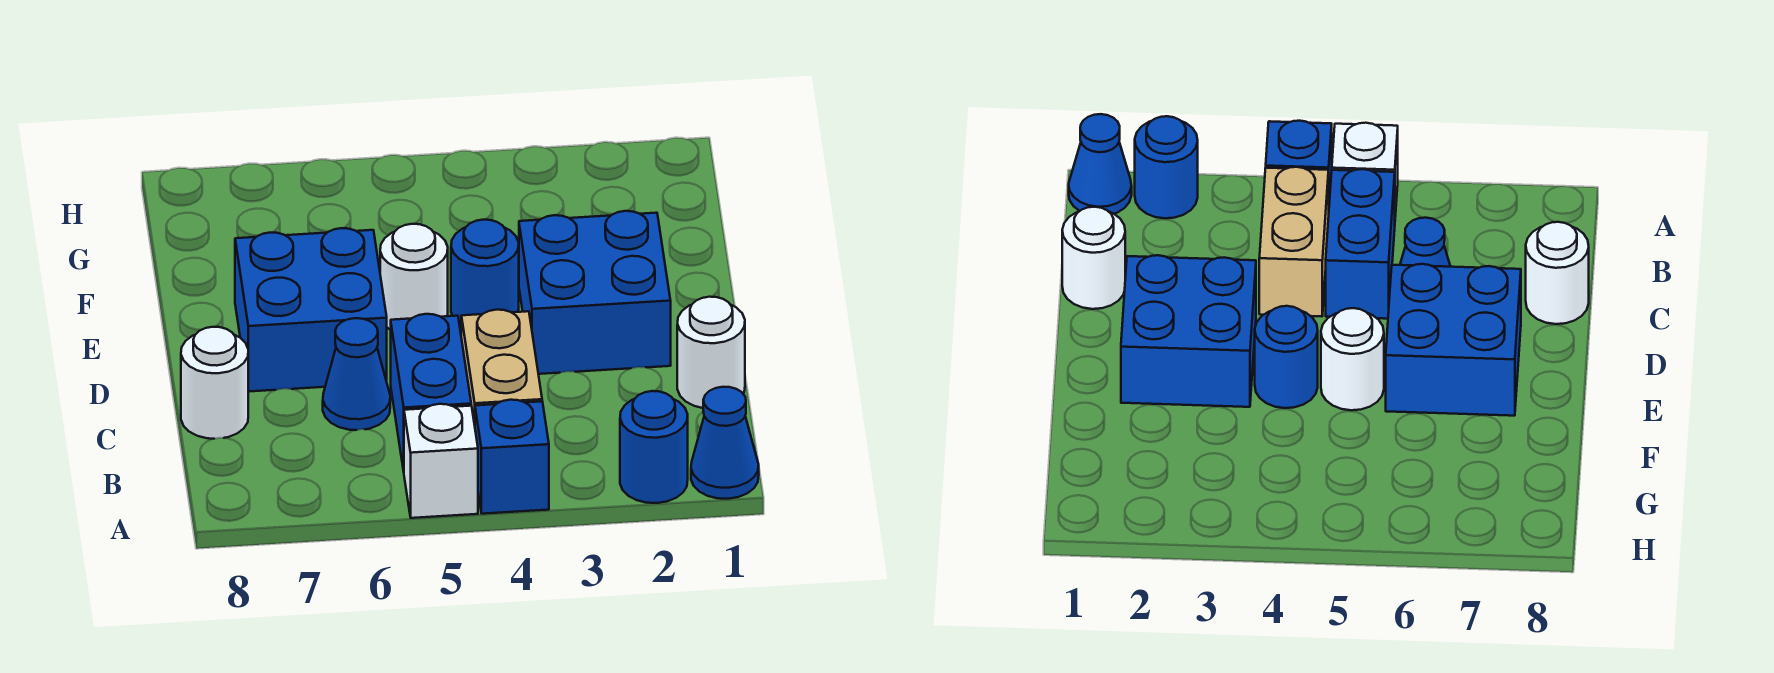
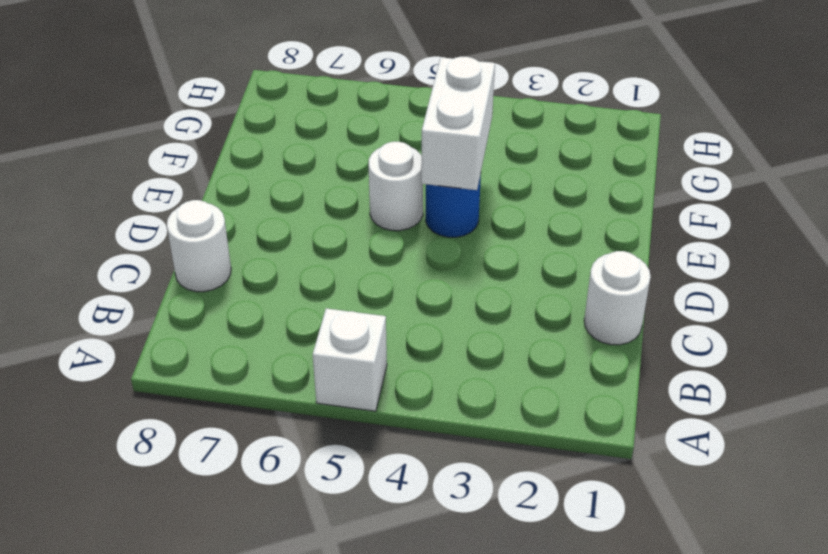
white 1x2 brick [421,57,495,190] -> none
none -> blue 1x1 cone [691,387,759,499]
none -> blue 1x1 round brick [620,391,688,503]
none -> blue 1x1 brick [475,400,549,514]

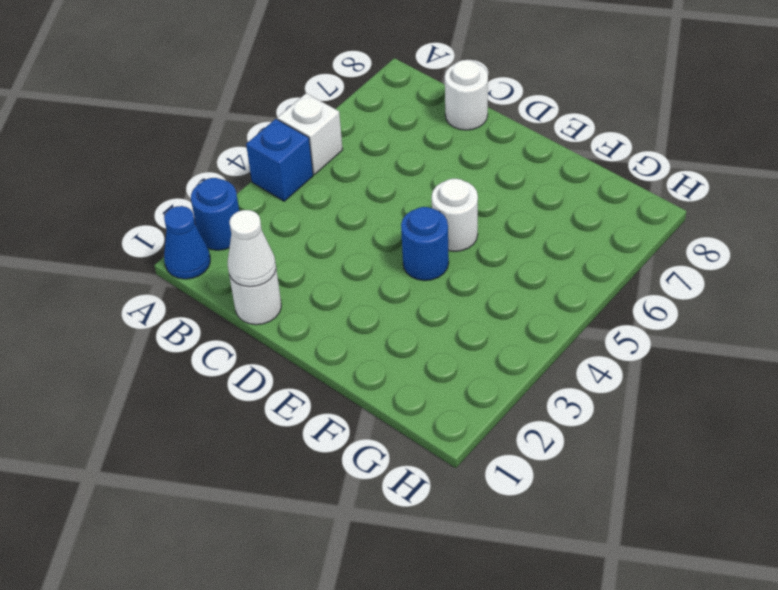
white 1x1 cone [228,210,276,287] -> none
none -> tan 1x2 brick [461,310,542,425]
none -> blue 1x2 brick [391,314,471,471]
none -> blue 1x1 cone [323,318,390,430]

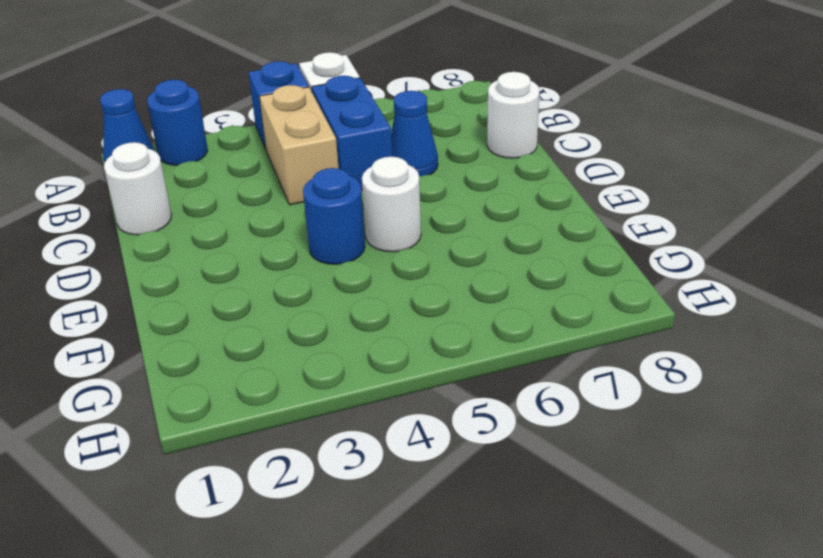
none -> blue 2x2 brick [519,211,671,374]
none -> blue 2x2 brick [235,228,387,392]

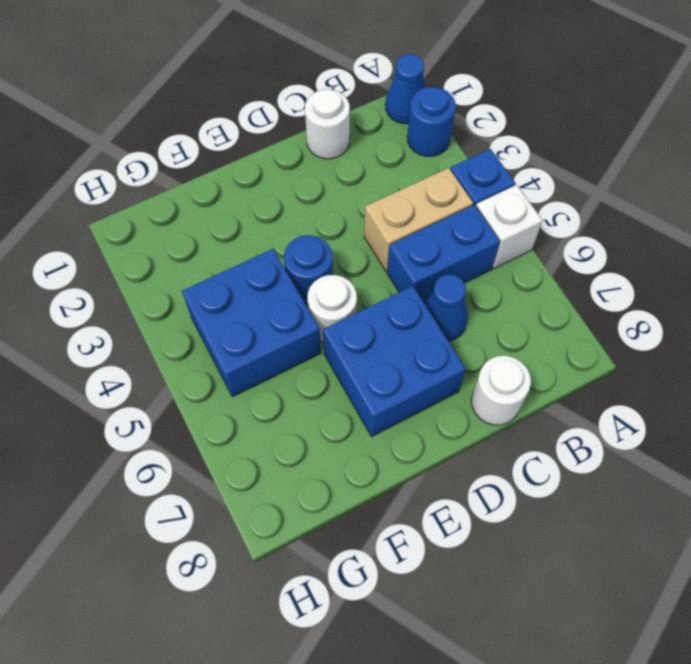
blue 2x2 brick [182,249,321,397] -> blue 2x2 brick moved to [519,211,671,374]

